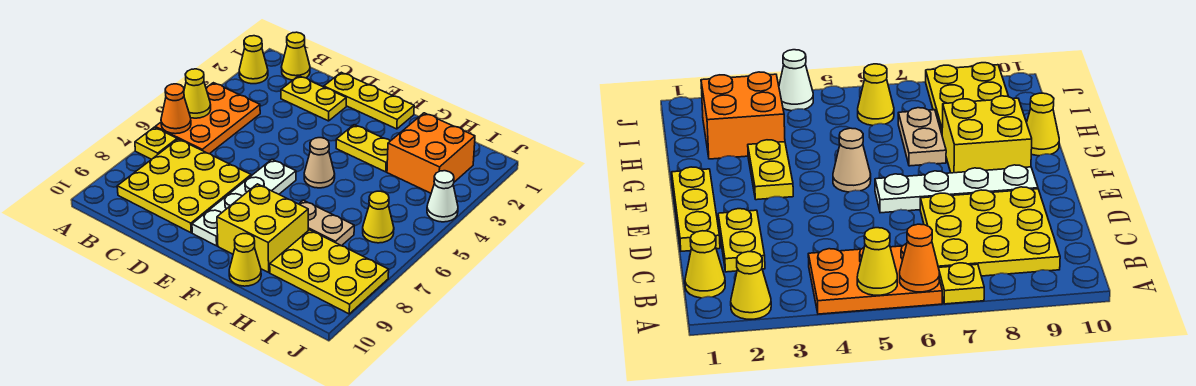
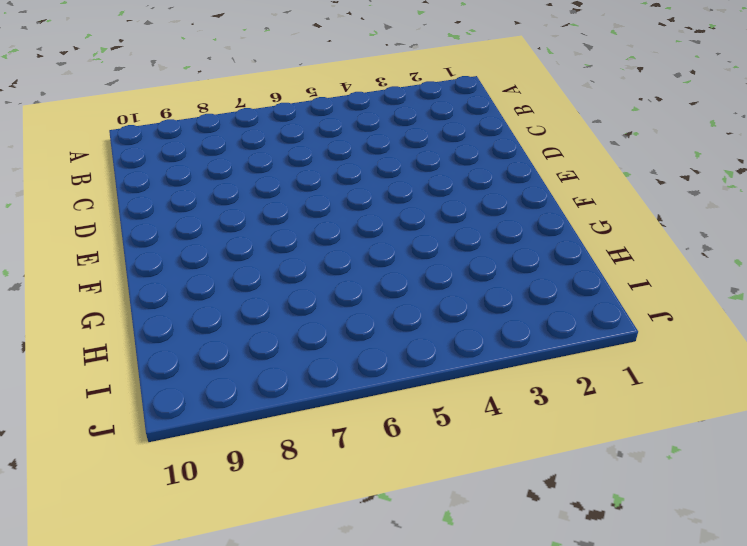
none -> yellow 1x1 cone [239,36,268,84]
none -> orange 2x3 plate [155,83,260,154]
none -> yellow 1x1 plate [135,127,177,160]

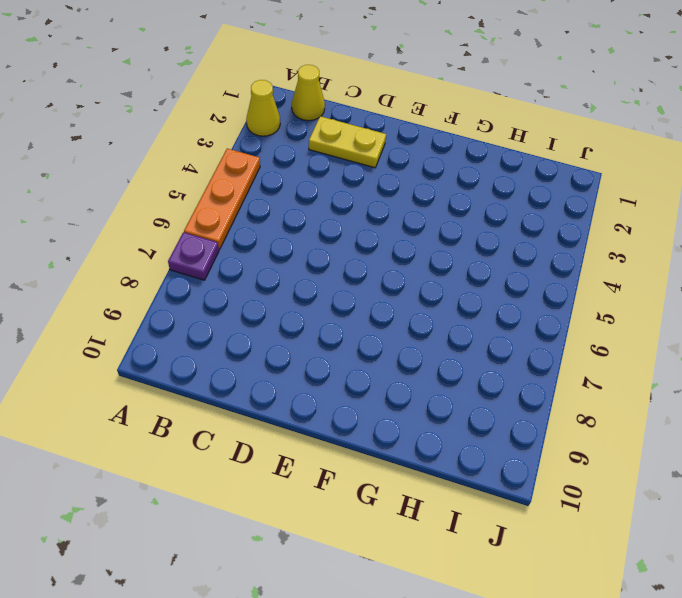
orange 1x3 plate [184,149,260,250] -> orange 2x3 plate [155,83,260,154]
purple 1x1 plate [168,232,219,280] -> yellow 1x1 plate [135,127,177,160]
none -> yellow 3x3 plate [117,139,251,233]
none -> yellow 1x3 plate [324,72,414,129]
none -> white 1x4 plate [192,159,296,246]

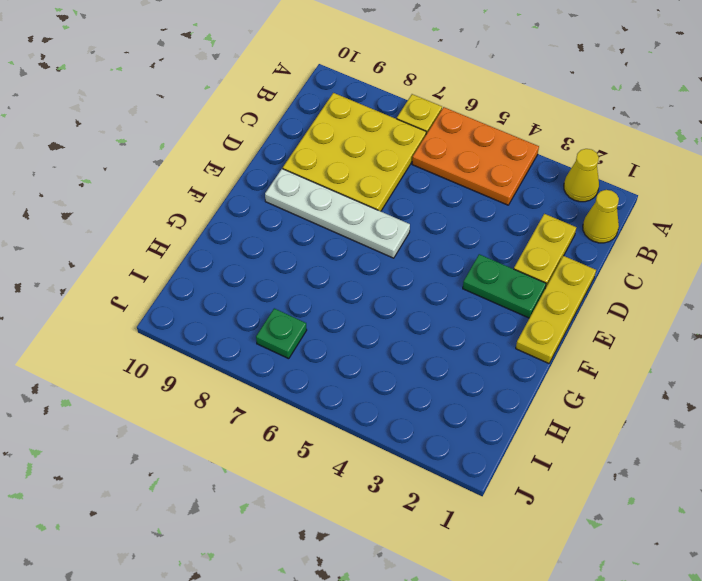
green 1x2 plate [463,254,546,318] -> none
green 1x1 plate [256,308,307,359] -> none
none -> yellow 1x2 plate [336,125,390,172]
none -> tan 1x1 cone [304,138,335,188]
none -> yellow 2x2 brick [217,184,308,272]

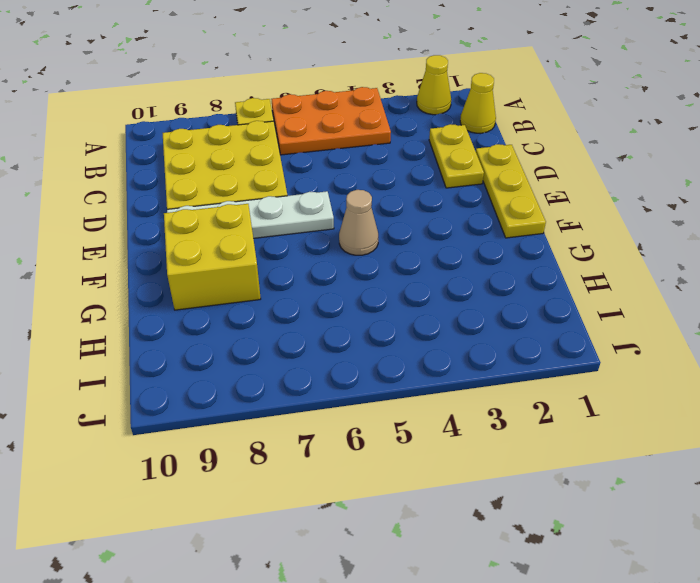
none -> yellow 1x2 plate [336,125,390,172]
none -> tan 1x2 plate [299,200,354,246]
none -> yellow 1x1 cone [229,234,261,286]

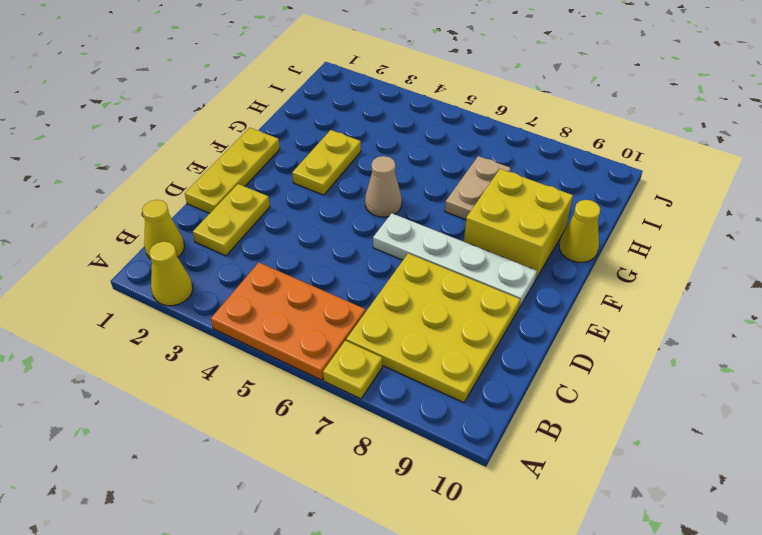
none -> orange 2x2 brick [387,113,475,193]
none -> yellow 2x3 plate [270,230,389,314]
none -> yellow 1x1 cone [363,191,394,243]

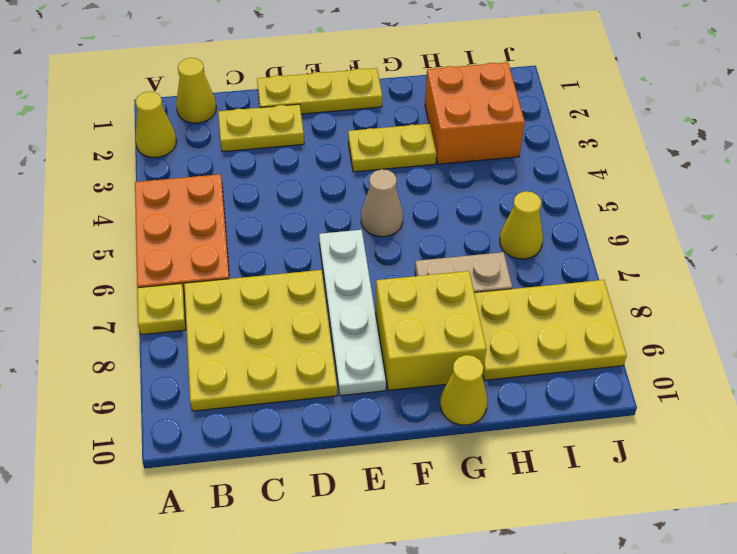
none -> white 1x1 cone [427,171,458,222]
none -> yellow 1x1 cone [184,69,211,118]
none -> orange 1x1 cone [161,84,191,134]

